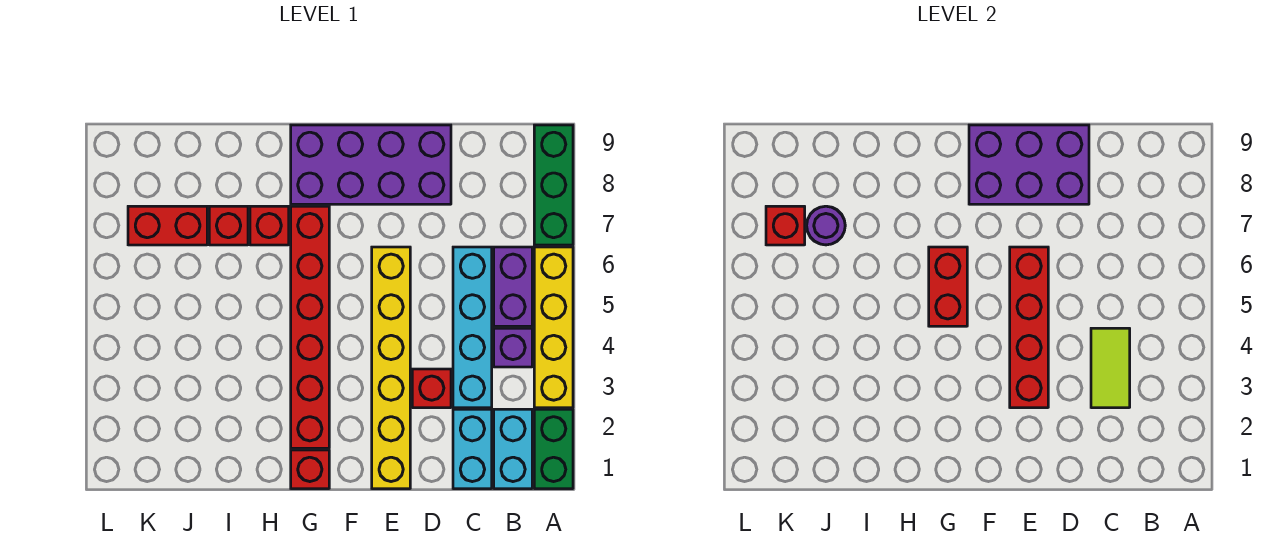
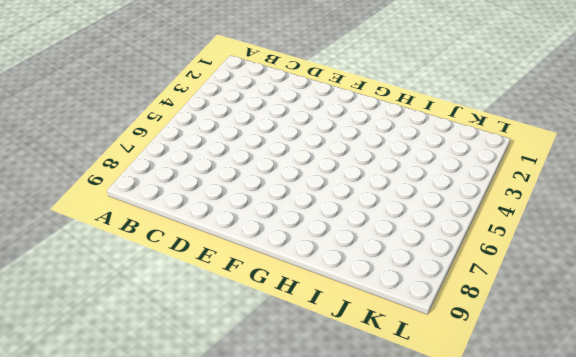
none -> green 1x2 brick [534,409,573,489]
none -> yellow 1x4 brick [534,247,573,408]
none -> green 1x3 brick [534,125,573,245]

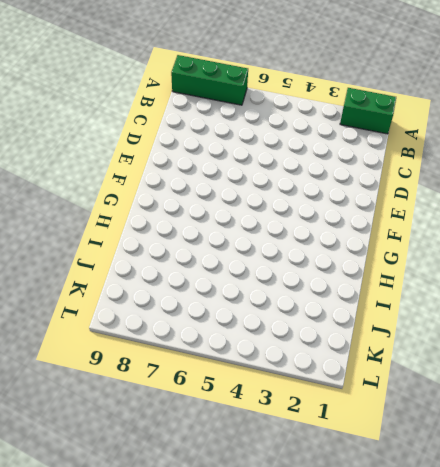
none -> yellow 1x4 brick [534,247,573,408]
none -> cyan 1x2 brick [494,409,532,489]
none -> purple 1x1 brick [494,328,532,367]

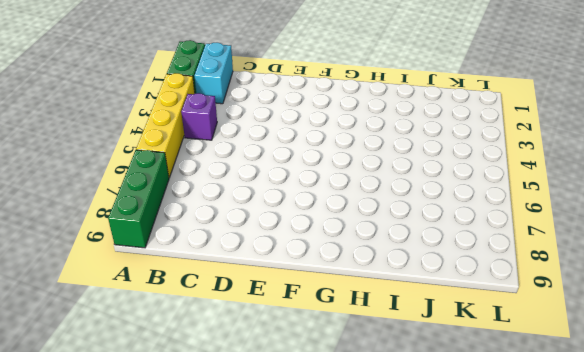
none -> purple 1x2 brick [494,247,532,326]
none -> cyan 1x2 brick [453,409,492,489]
none -> cyan 1x4 brick [453,247,492,408]

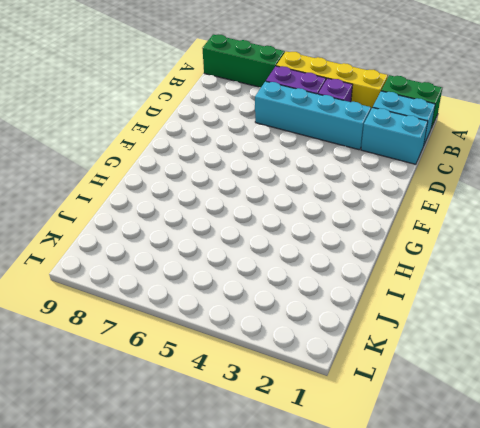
none -> red 1x1 brick [412,369,451,408]
none -> purple 2x4 brick [291,125,451,204]
none -> yellow 1x6 brick [372,247,410,489]

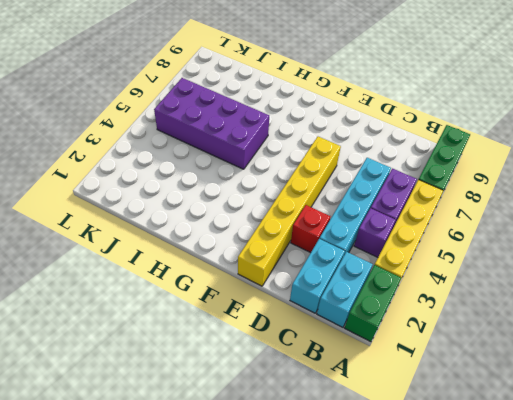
purple 2x4 brick [154,78,269,169] -> purple 2x4 brick moved to [291,125,451,204]
none -> red 1x1 brick [291,450,329,489]
none -> red 1x6 brick [291,206,329,448]
none -> red 1x1 brick [250,206,289,245]

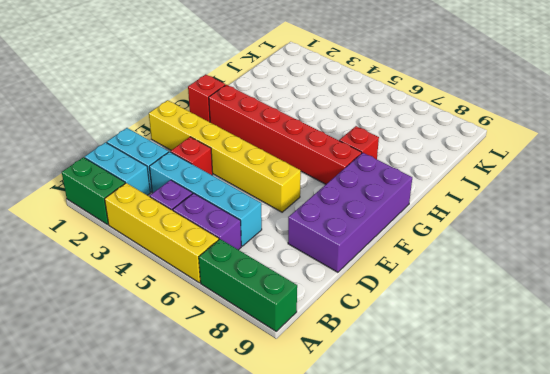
none -> red 1x1 brick [209,206,248,245]
none -> red 1x2 brick [128,206,207,245]
none -> lime 1x2 tile [1091,328,1130,408]

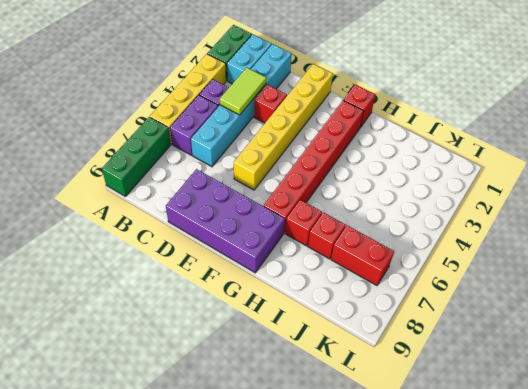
none -> purple 2x3 brick [969,125,1089,204]
none -> red 1x4 brick [1010,247,1048,408]
none -> red 1x2 brick [929,247,967,326]

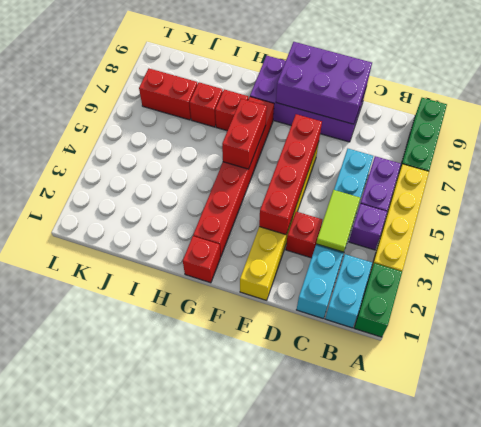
none -> purple 1x1 round brick [807,206,845,245]
none -> red 1x1 brick [766,206,805,245]

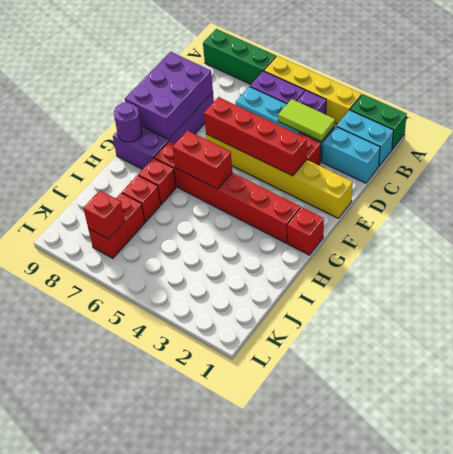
purple 1x1 round brick [114,102,142,142] -> purple 1x1 round brick moved to [807,206,845,245]

